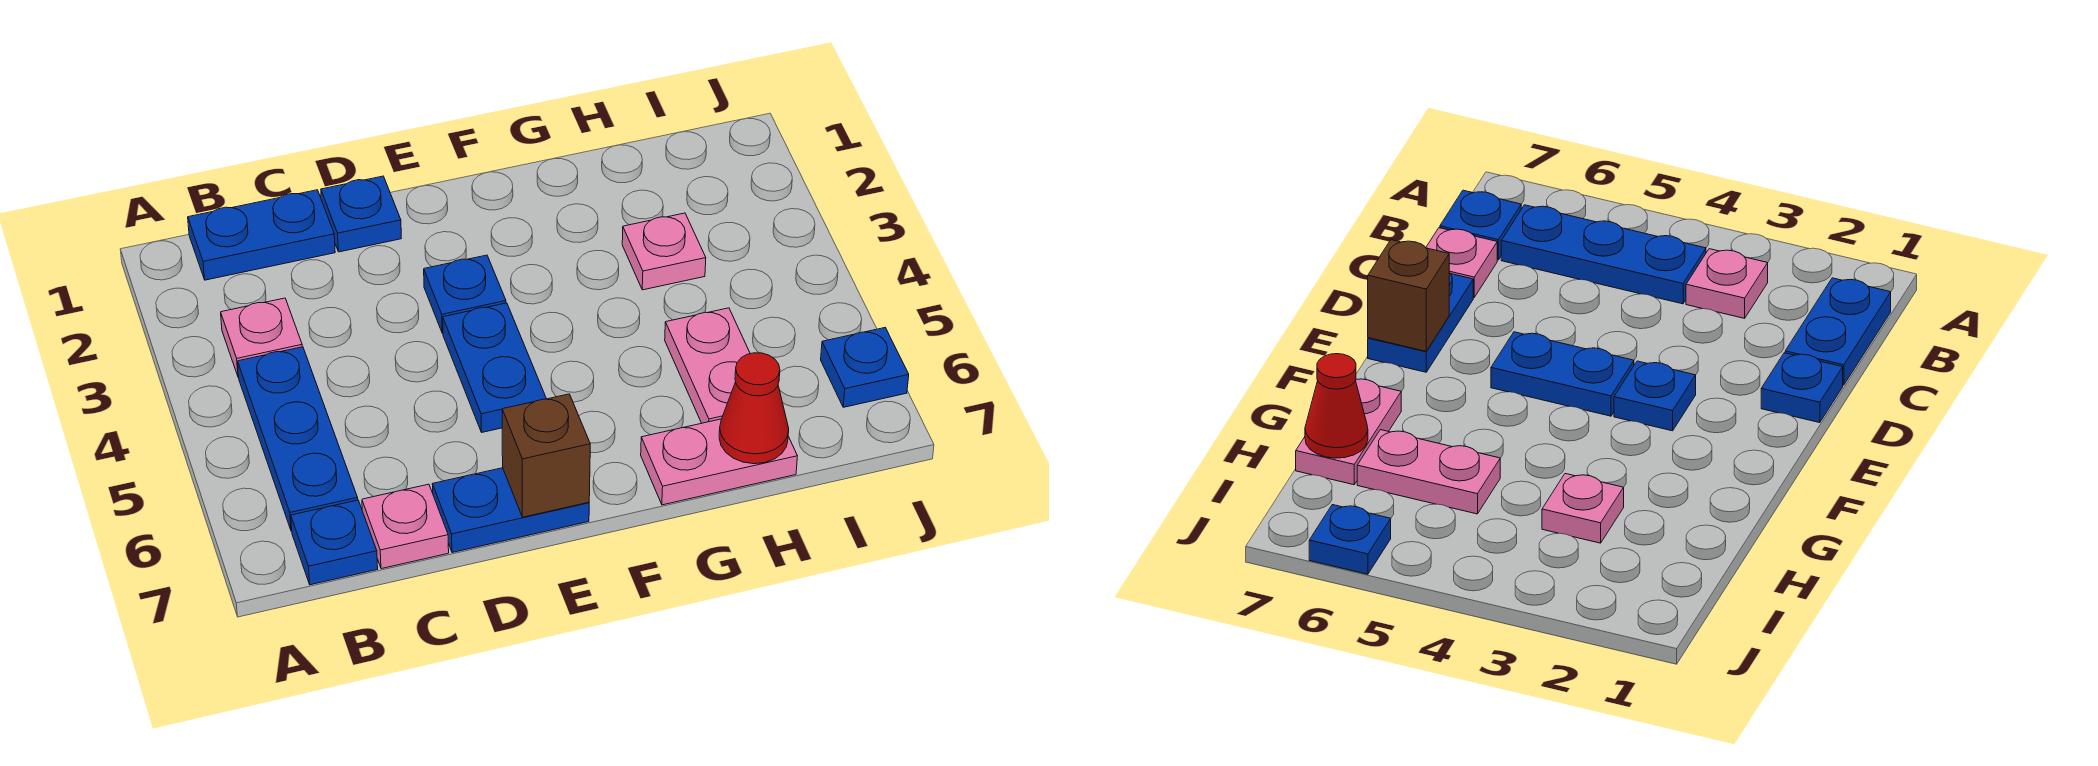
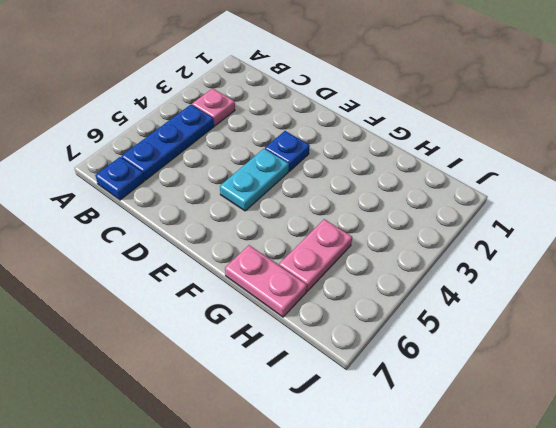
cyan 1x2 plate [220,149,289,211] -> blue 1x2 plate [443,303,546,432]
none -> blue 1x2 plate [188,190,335,280]
none -> pink 1x1 plate [362,484,449,569]
none -> blue 1x1 plate [321,176,401,252]

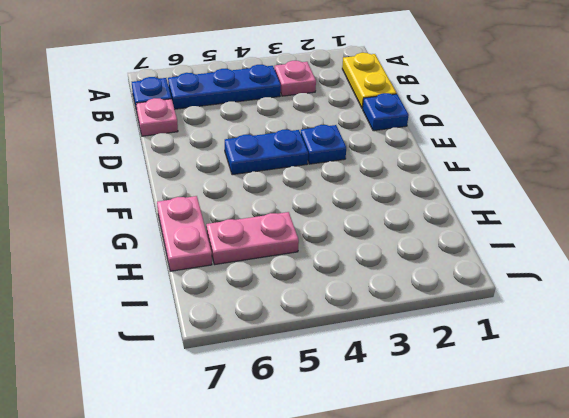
yellow 1x2 plate [342,53,397,109] -> blue 1x2 plate [188,190,335,280]
none -> blue 1x2 plate [432,468,589,553]
none -> pink 1x1 plate [622,213,706,290]
none -> blue 1x1 plate [821,328,909,407]

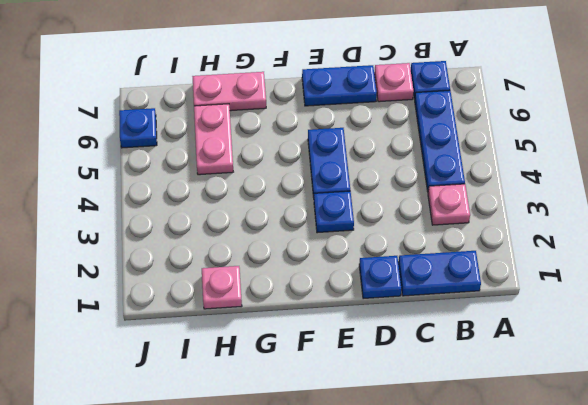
pink 1x1 plate [202,266,242,309] -> pink 1x1 plate moved to [622,213,706,290]
none -> brown 1x1 brick [502,394,590,517]
none -> red 1x1 cone [719,353,789,464]

